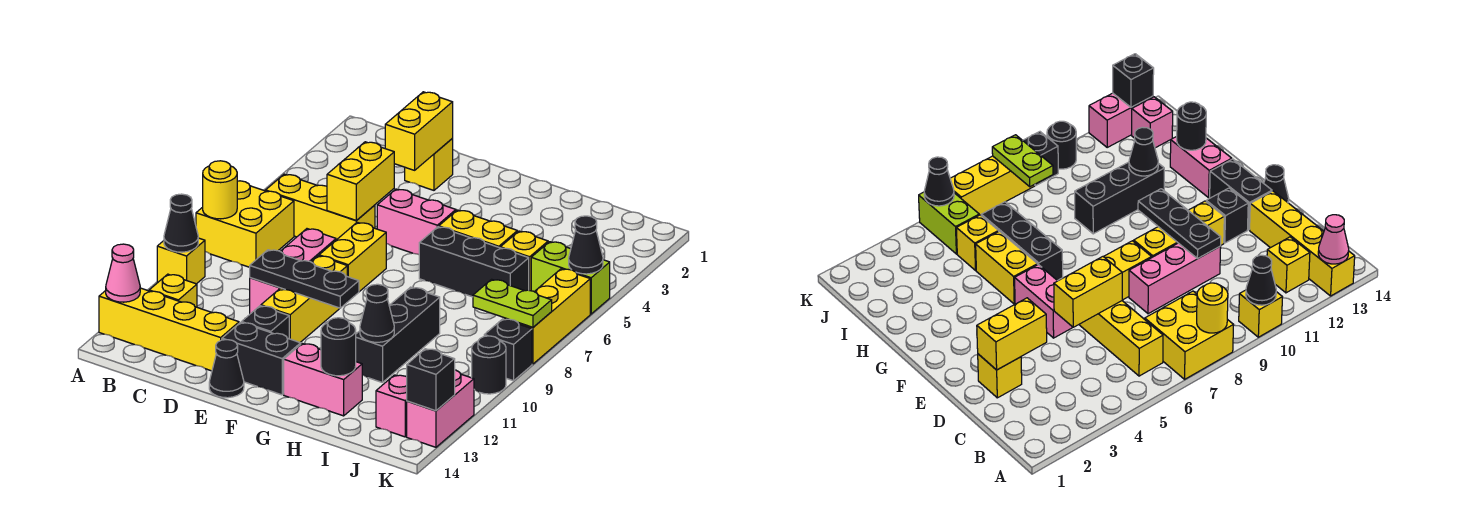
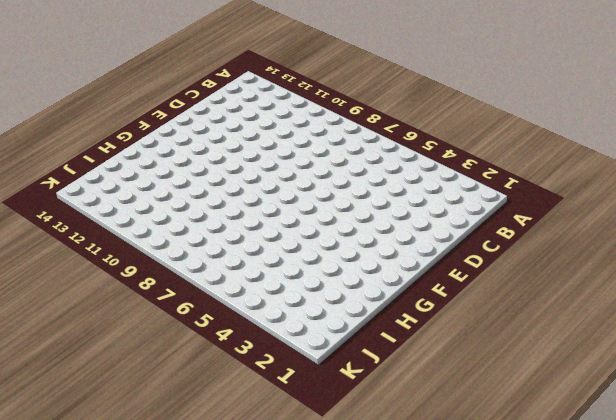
none -> yellow 2x2 brick [196,181,294,267]
none -> yellow 1x1 brick [157,238,205,284]
none -> yellow 1x4 brick [99,288,239,371]
none -> yellow 1x3 brick [266,174,375,240]

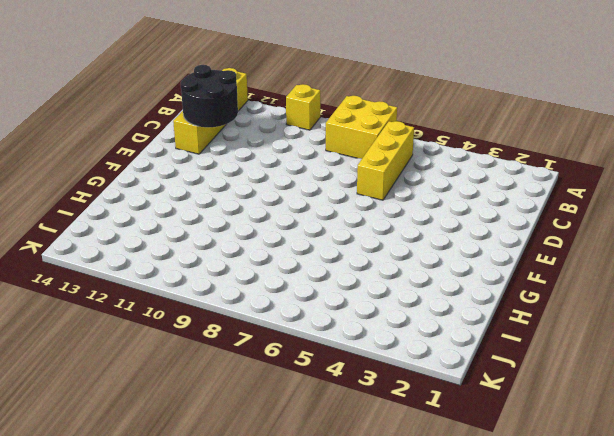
black 2x2 round brick [180,65,238,127] -> none
none -> yellow 1x1 brick [149,274,197,307]
none -> yellow 1x1 brick [405,139,453,190]
none -> pink 1x3 brick [250,229,336,314]
none -> pink 1x2 brick [377,189,456,254]

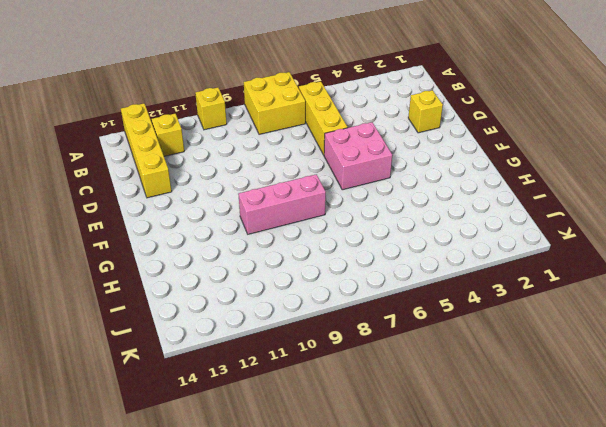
pink 2x2 brick [324,122,392,190] -> pink 1x2 brick [377,189,456,254]
pink 1x3 brick [238,174,326,234] -> pink 1x3 brick moved to [250,229,336,314]
none -> yellow 1x2 brick [319,222,386,292]
none -> yellow 1x3 brick [261,256,347,342]
none -> black 1x1 brick [242,306,289,339]
none -> black 1x2 brick [222,322,301,395]

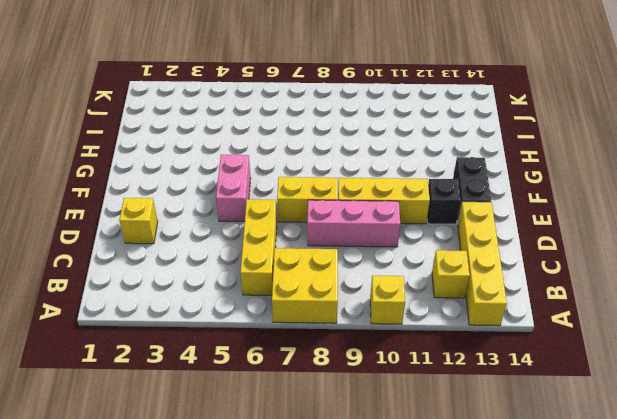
none -> black 1x1 cone [209,340,244,398]
none -> yellow 1x2 brick [439,210,517,248]
none -> black 1x3 brick [419,227,529,297]
none -> pink 1x2 brick [284,343,362,416]

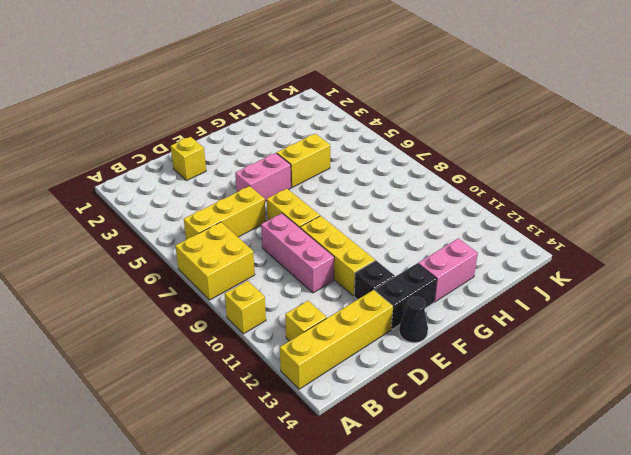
none -> black 1x3 brick [419,227,529,297]
none -> black 1x3 brick [356,287,440,383]
none -> yellow 1x1 brick [500,231,548,291]
none -> lime 1x2 brick [531,242,610,314]

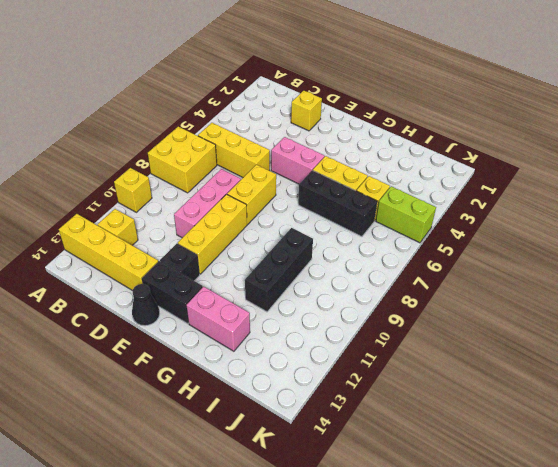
none -> pink 1x1 brick [376,375,407,437]
none -> yellow 1x3 brick [504,269,590,364]
none -> black 1x1 brick [484,319,532,381]
none -> black 1x1 round brick [472,336,506,394]

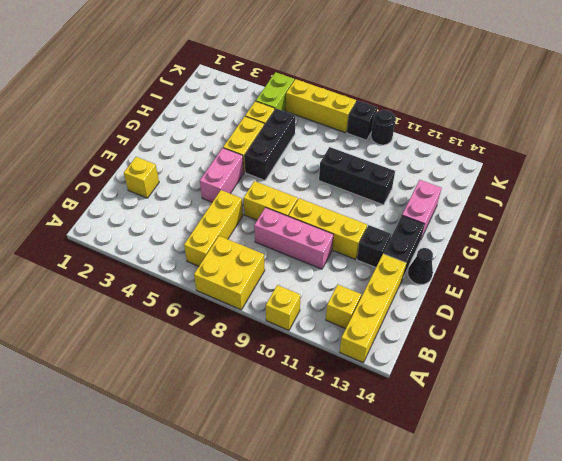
none -> pink 1x1 brick [376,375,407,437]
none -> pink 1x2 brick [407,370,474,447]
none -> yellow 1x1 round brick [203,161,237,219]
none -> black 1x1 cone [164,194,198,252]

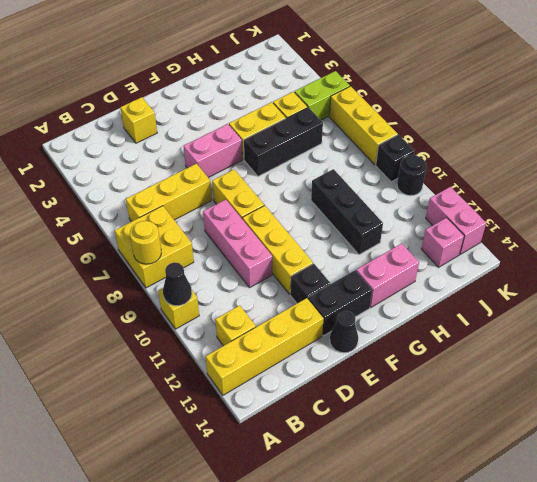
none -> pink 1x1 cone [106,244,140,302]
none -> yellow 1x2 brick [385,92,453,170]
none -> yellow 1x2 brick [327,142,394,221]
none -> black 1x3 plate [250,250,359,308]

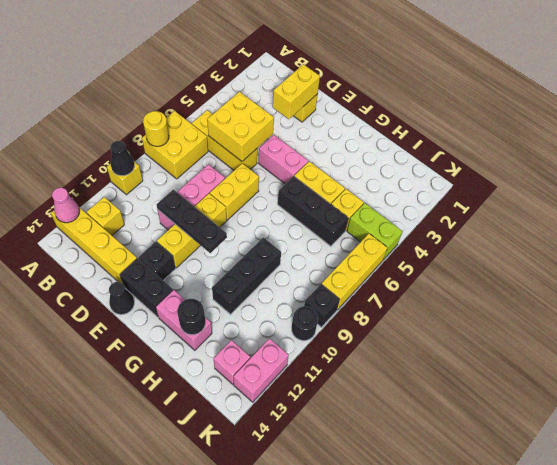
yellow 2x2 brick [207,92,274,161] -> yellow 1x2 brick [327,142,394,221]
none -> black 1x1 cone [360,284,394,342]
none -> lime 1x2 plate [473,279,552,327]
none -> black 1x1 cone [569,216,603,274]
none -> black 1x1 brick [407,349,455,411]

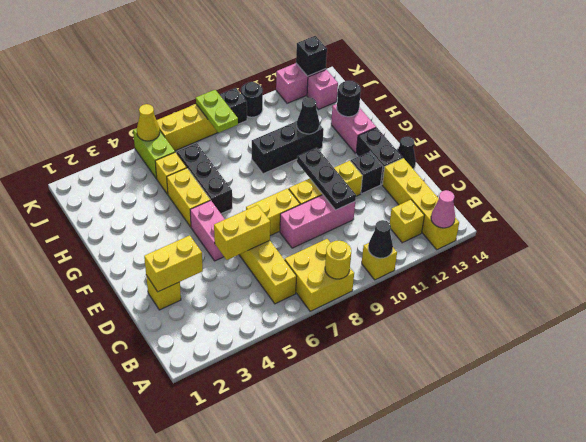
yellow 1x1 cone [137,104,160,141] -> black 1x1 cone [569,216,603,274]

